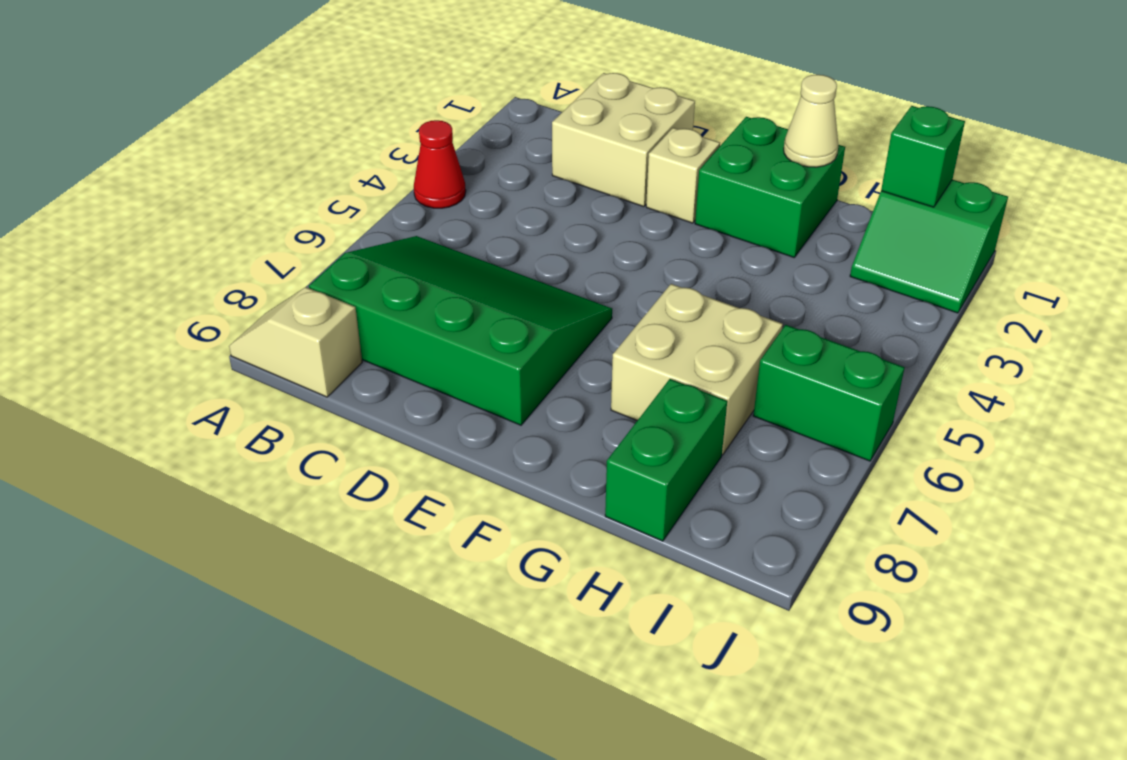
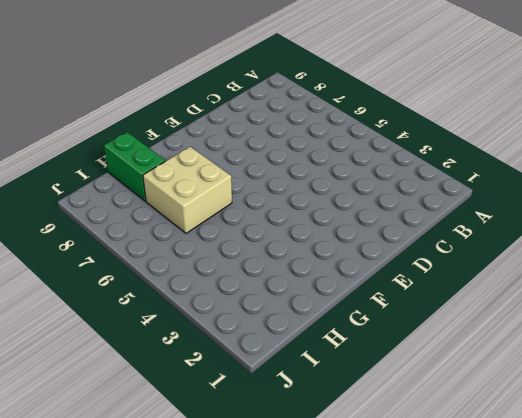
none -> red 1x1 cone [414,120,466,208]
none -> tan 1x2 slope [229,287,362,397]
none -> green 3x4 slope [309,236,612,425]

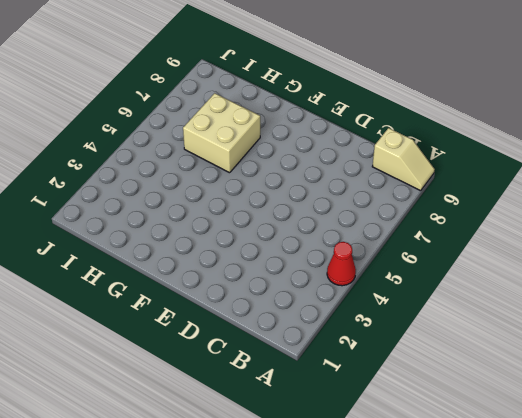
none -> green 3x4 slope [309,236,612,425]
none -> tan 2x2 brick [552,73,695,207]
none -> tan 1x1 brick [646,128,720,223]

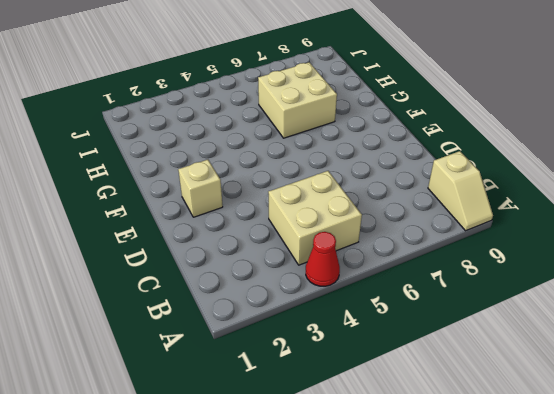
tan 2x2 brick [268,171,362,265] -> tan 2x2 brick moved to [552,73,695,207]
none -> green 3x4 slope [309,236,612,425]
none -> green 2x2 brick [695,117,845,257]
none -> green 1x2 brick [605,379,727,541]

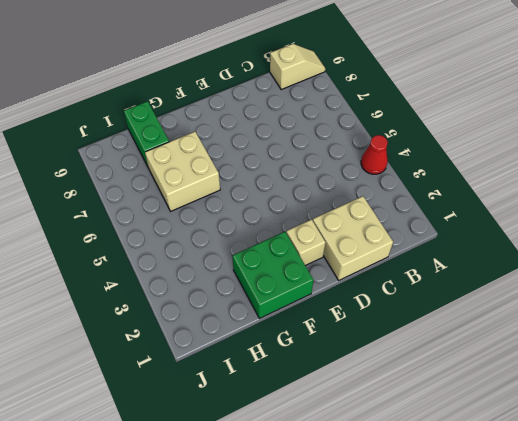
none -> green 3x4 slope [309,236,612,425]
none -> green 2x2 slope [850,180,1008,313]
none -> green 1x2 brick [753,325,905,461]

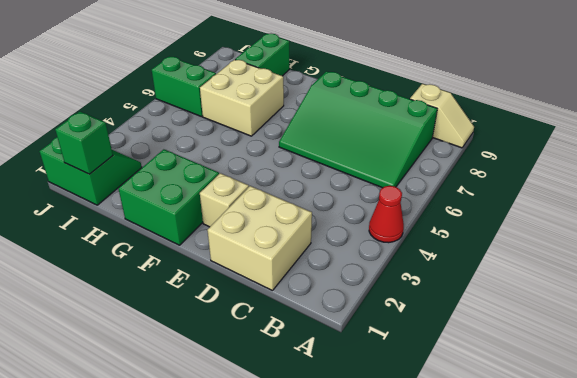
none -> tan 1x1 cone [784,75,838,167]

